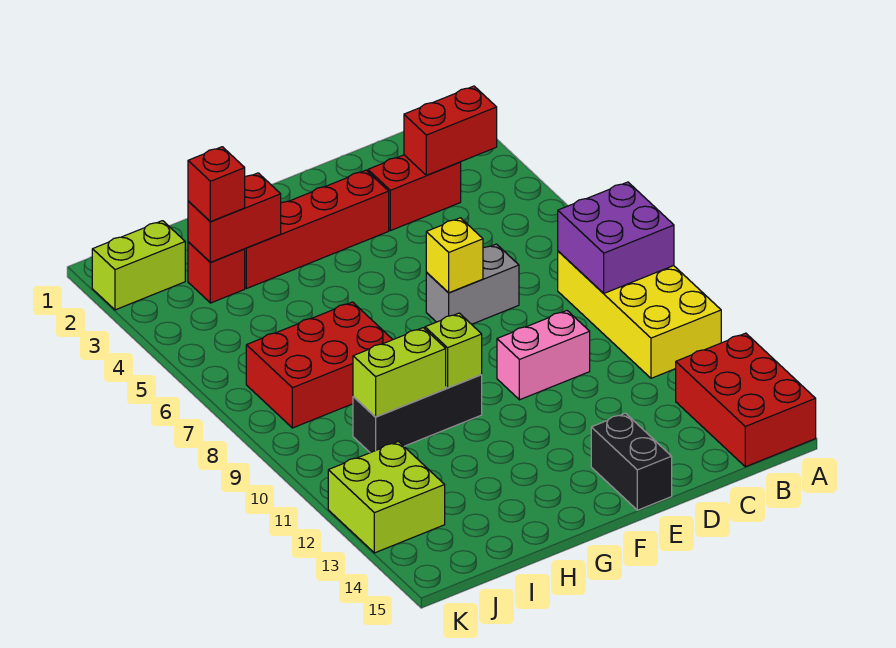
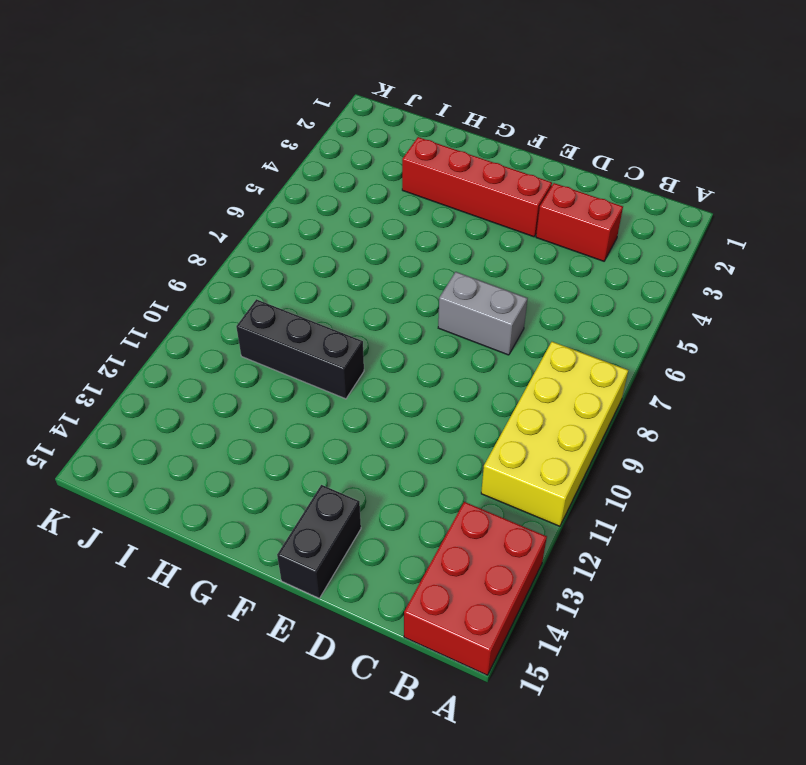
none -> pink 1x2 brick [497,311,590,400]
none -> red 2x3 brick [246,302,393,428]
none -> red 1x1 brick [188,242,245,303]

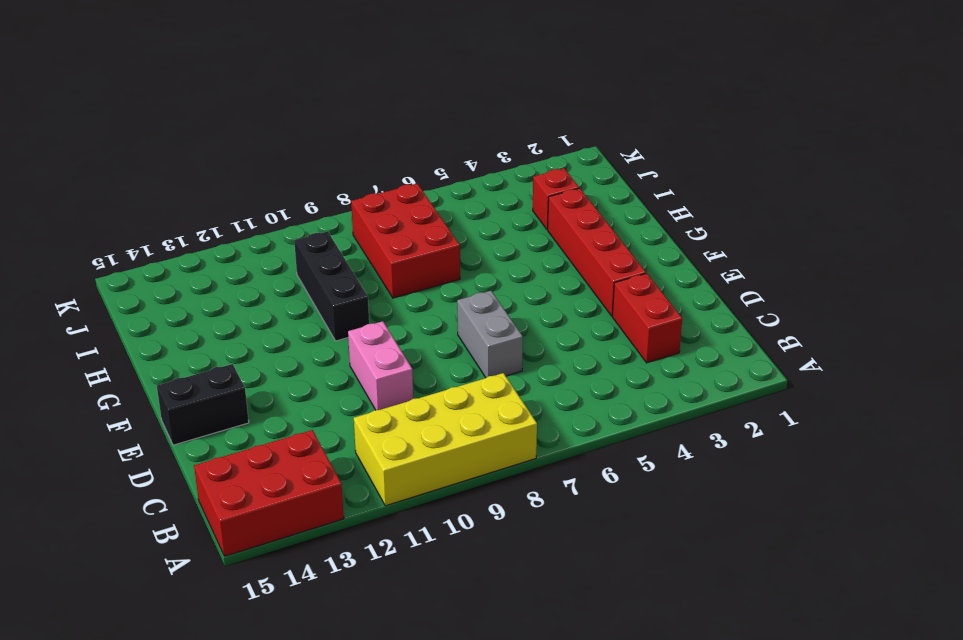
none -> lime 1x2 brick [92,221,185,310]
none -> lime 2x2 brick [328,442,445,553]
none -> purple 2x2 brick [558,182,674,293]

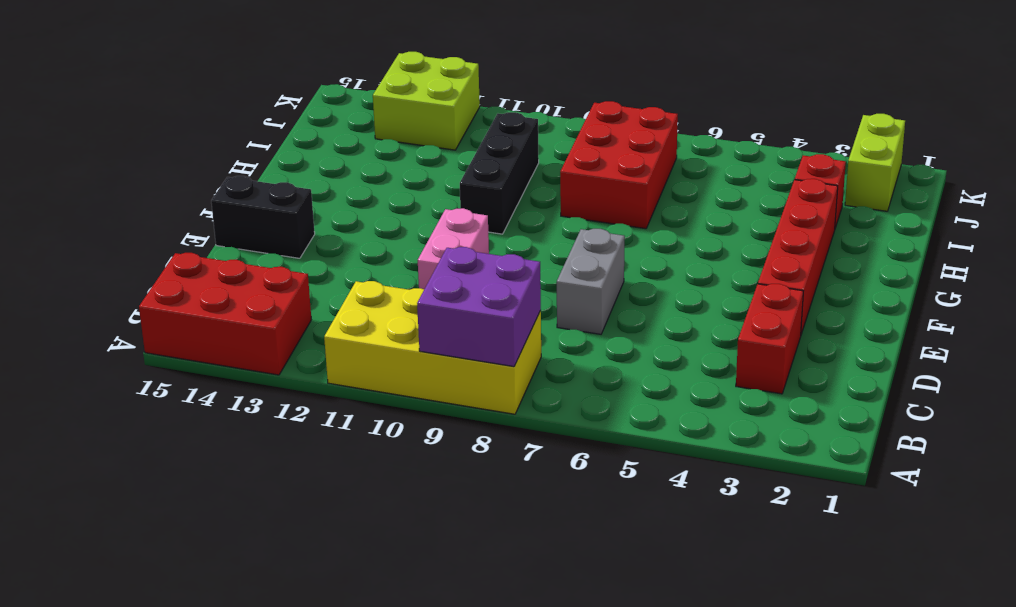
none -> red 1x2 brick [404,86,497,175]
none -> yellow 1x1 brick [426,218,483,293]
none -> lime 1x1 brick [425,313,482,388]

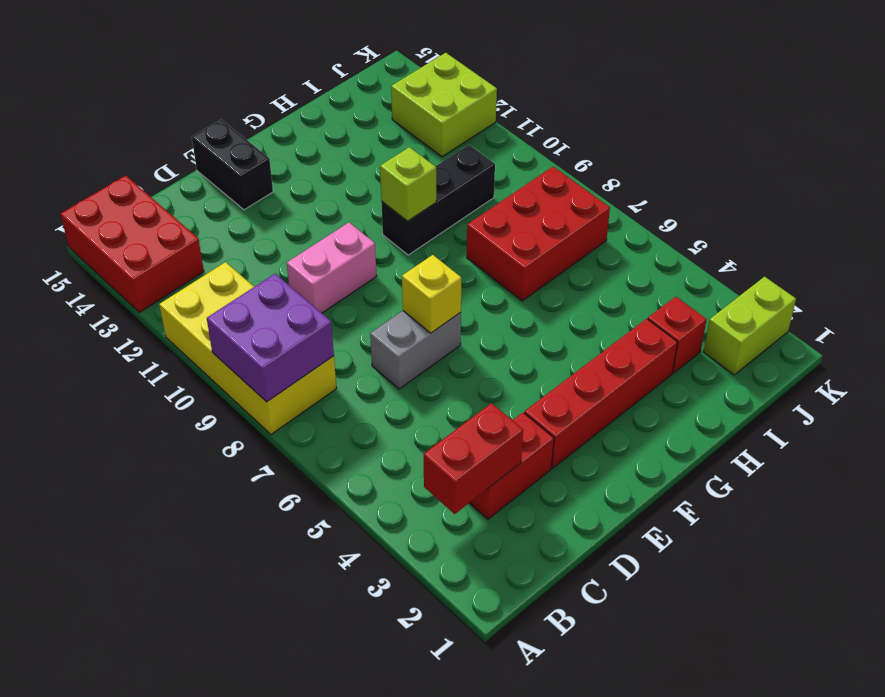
none -> red 1x2 brick [188,173,281,262]
none -> lime 1x2 brick [353,328,446,417]
none -> red 1x1 brick [188,147,245,222]

